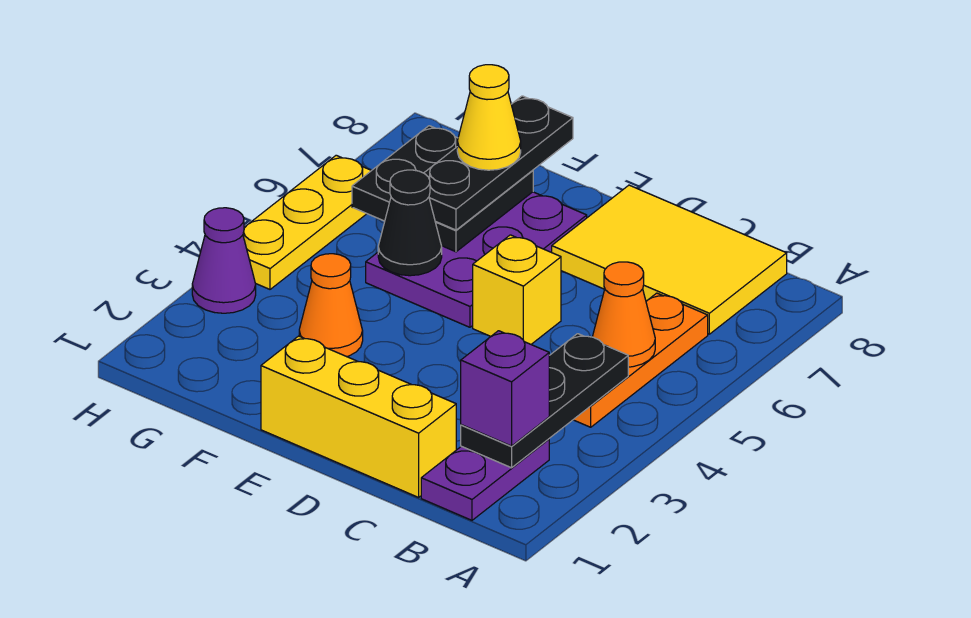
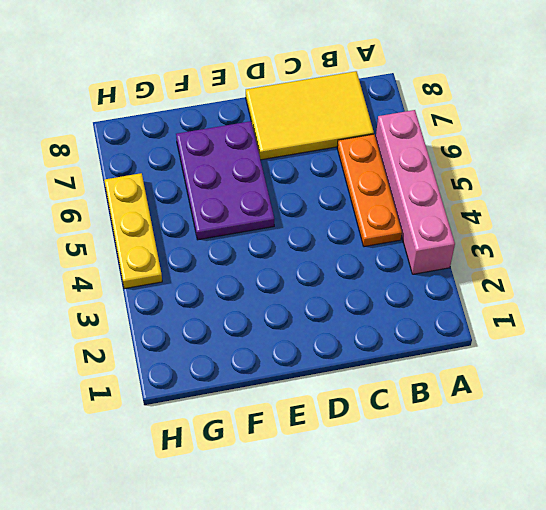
pink 1x4 brick [376,110,455,274] -> none
none -> purple 1x2 plate [421,439,549,520]
none -> yellow 1x3 brick [261,336,456,497]
none -> yellow 1x1 brick [473,235,561,344]

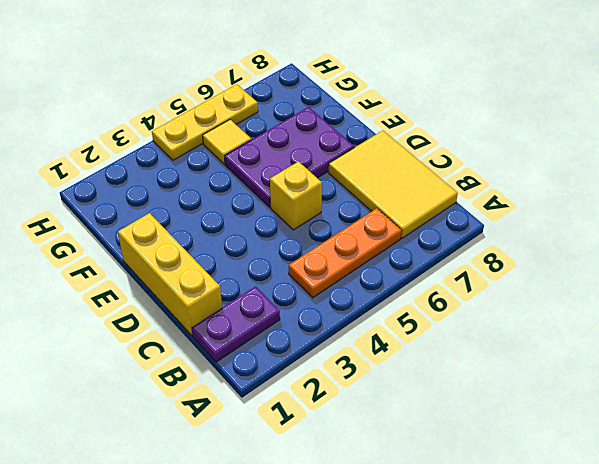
yellow 1x1 tile [203,120,251,164] -> none
none -> orange 1x1 cone [299,254,363,357]
none -> purple 1x1 cone [192,208,256,313]
none -> black 1x3 plate [461,334,628,468]

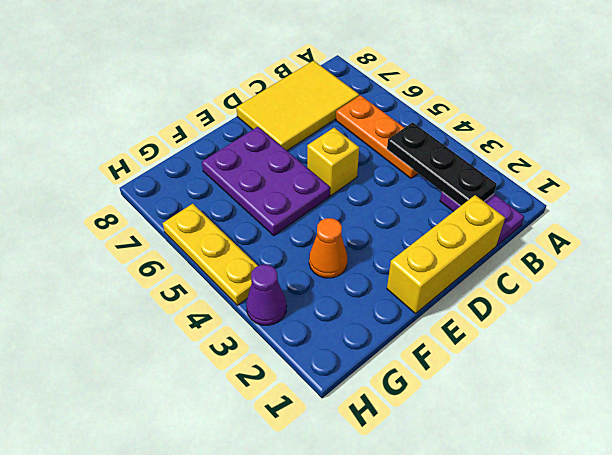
none -> orange 1x1 cone [593,262,655,367]
none -> black 1x1 cone [378,170,442,276]
none -> black 2x2 plate [352,126,533,252]

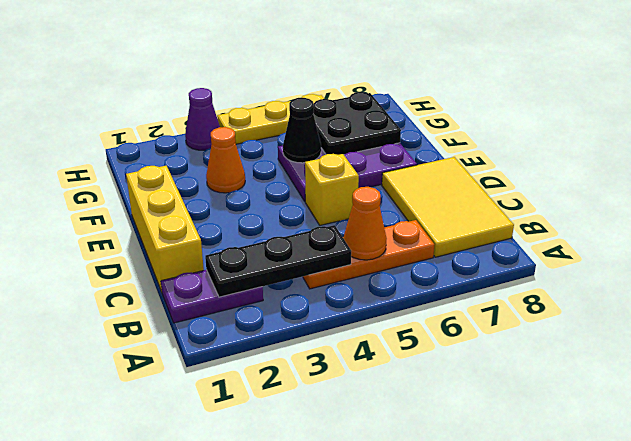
none -> purple 1x1 brick [461,331,549,446]
none -> black 1x3 plate [424,96,573,230]
none -> yellow 1x1 cone [457,65,521,170]

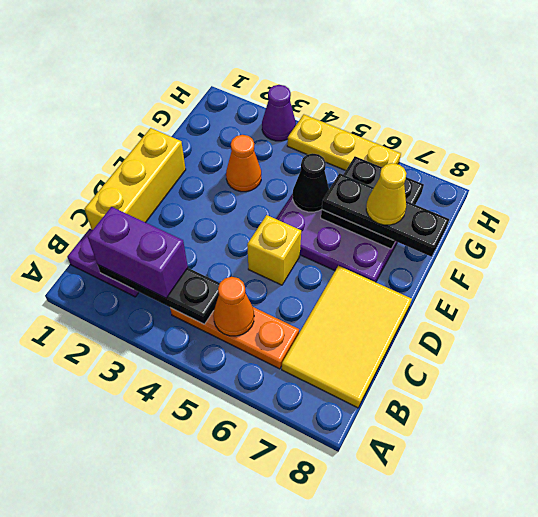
purple 1x2 brick [88,207,188,298] -> purple 1x1 brick [461,331,549,446]

